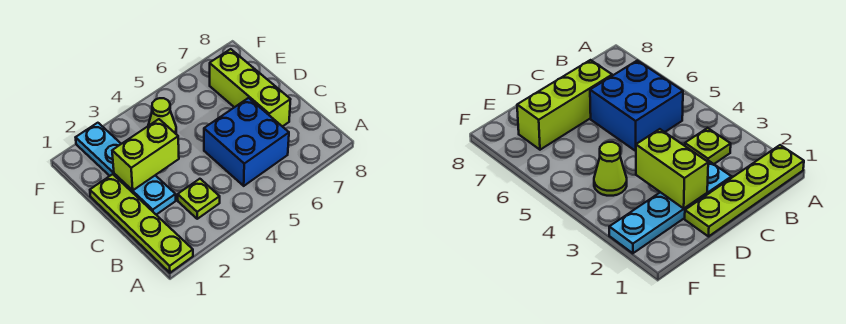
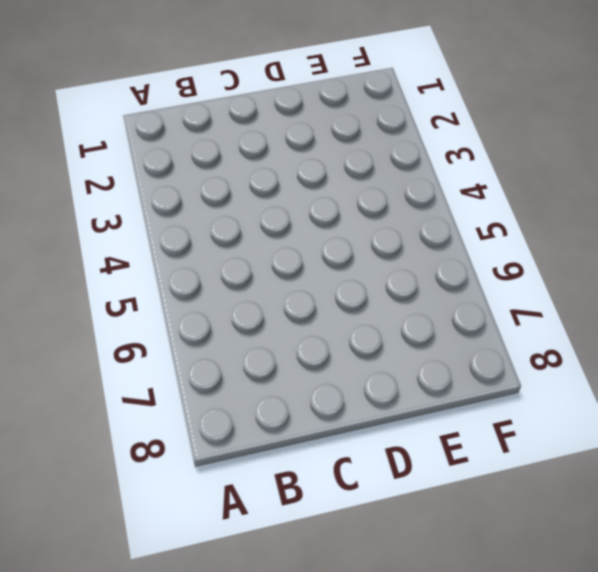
none -> lime 1x4 plate [90,174,193,273]
none -> lime 1x1 plate [178,179,220,219]

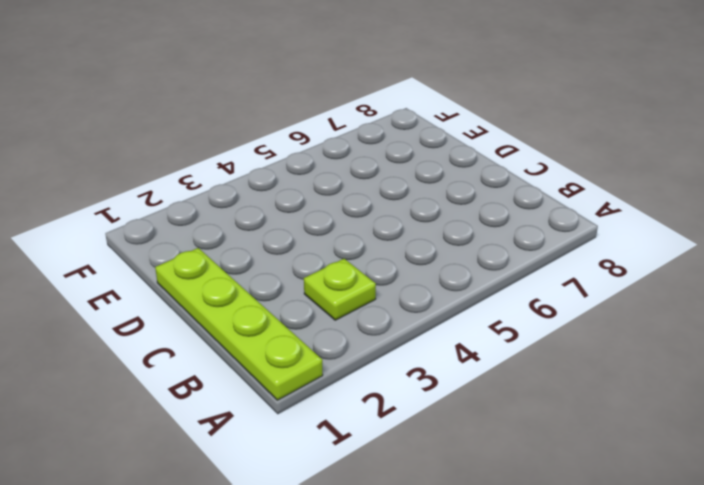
none -> blue 2x2 brick [204,98,289,186]
none -> cyan 1x4 plate [76,123,176,215]

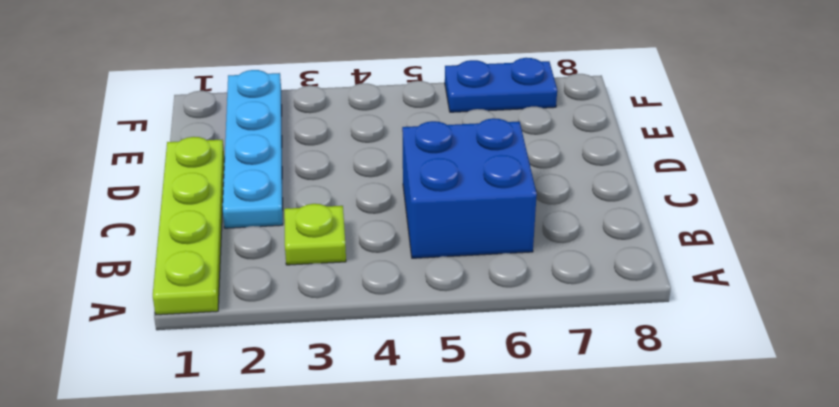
blue 1x2 plate [445,58,557,112] -> none
none -> lime 1x3 brick [210,49,291,127]
none -> lime 1x1 cone [148,98,176,134]

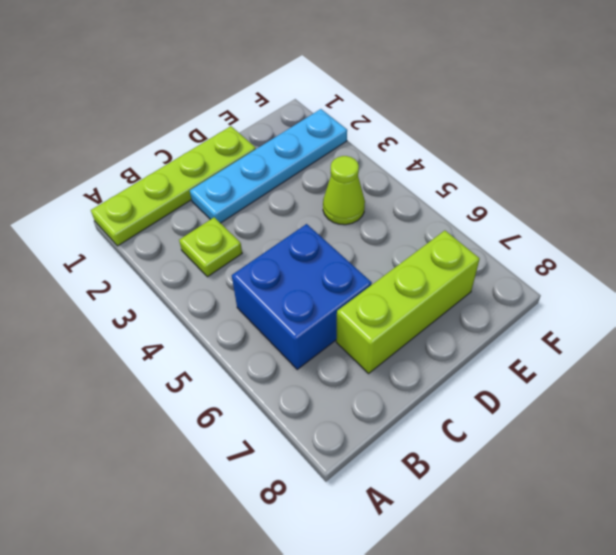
none -> lime 1x2 brick [112,119,179,190]

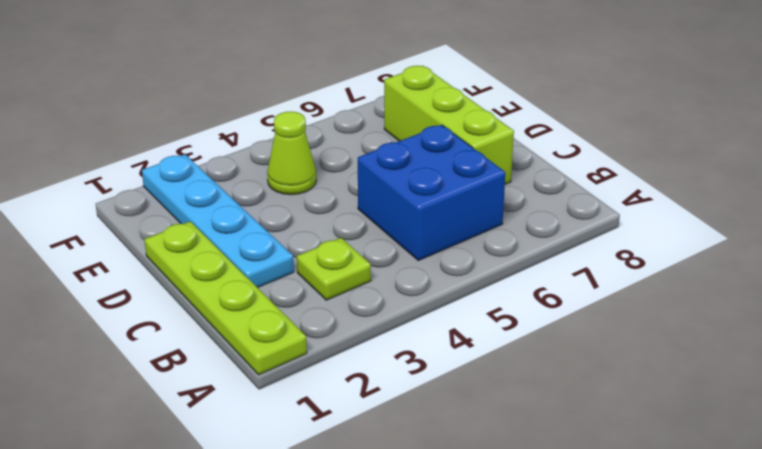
none -> lime 1x2 brick [112,119,179,190]

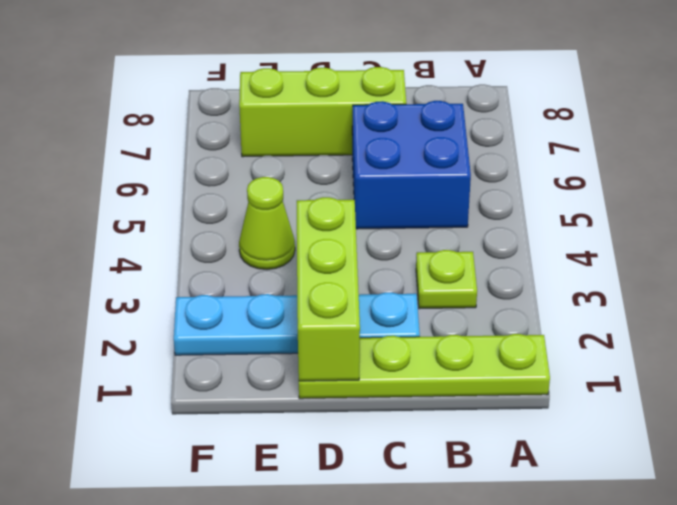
lime 1x3 brick [297,197,360,381] -> lime 1x2 brick [112,119,179,190]

